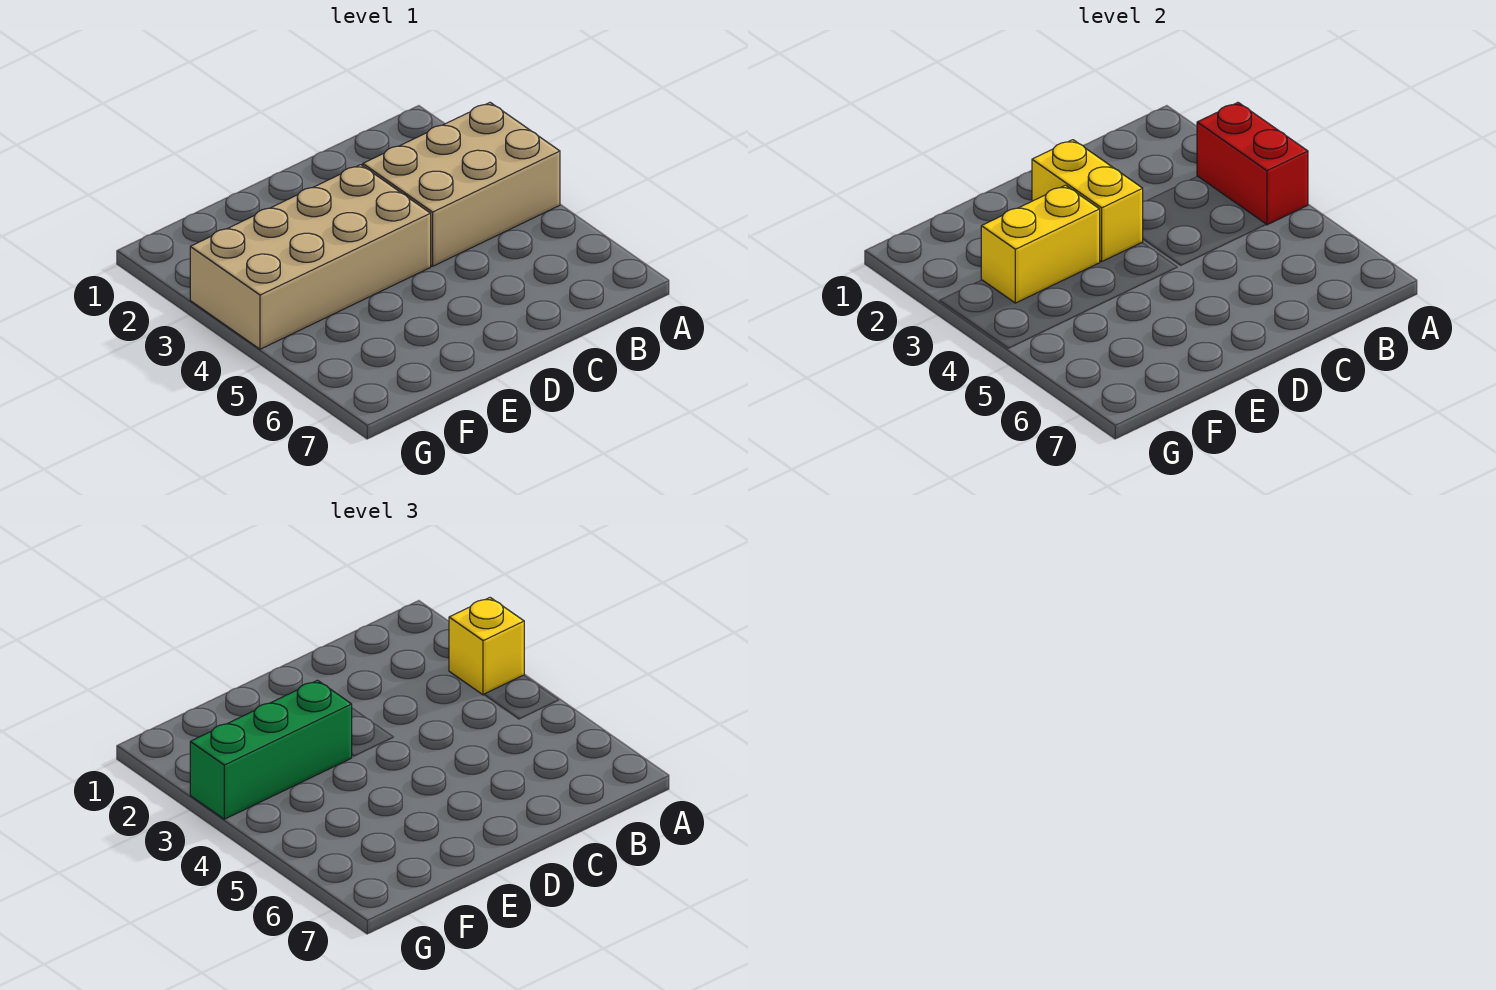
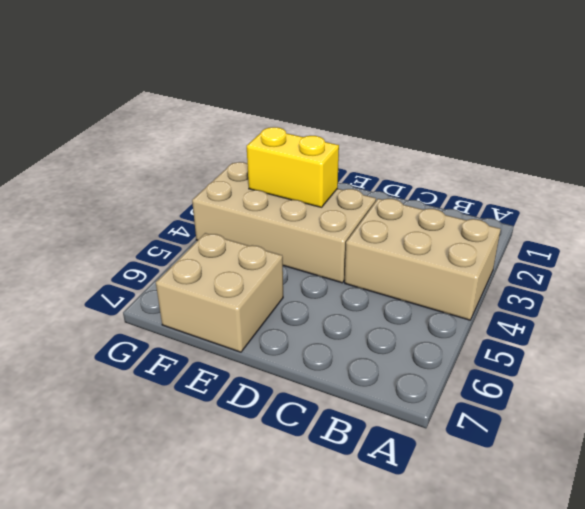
tan 2x2 brick [156,233,283,352] -> none
none -> red 1x2 brick [1197,103,1308,225]
none -> yellow 1x2 brick [1032,140,1143,261]

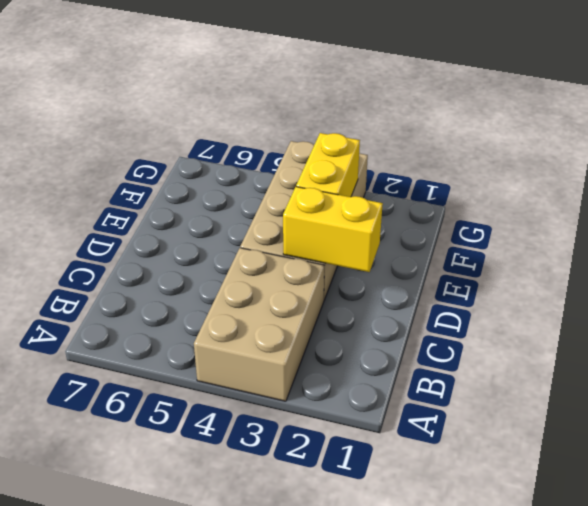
none -> red 1x2 brick [1197,103,1308,225]
none -> yellow 1x1 brick [449,598,524,695]

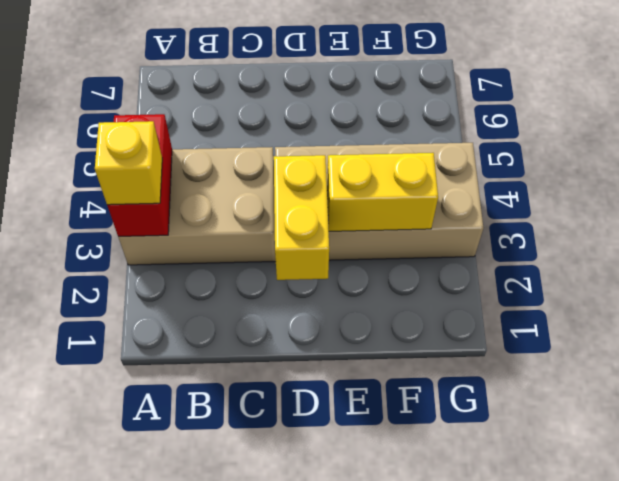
none -> green 1x3 brick [190,680,352,819]

